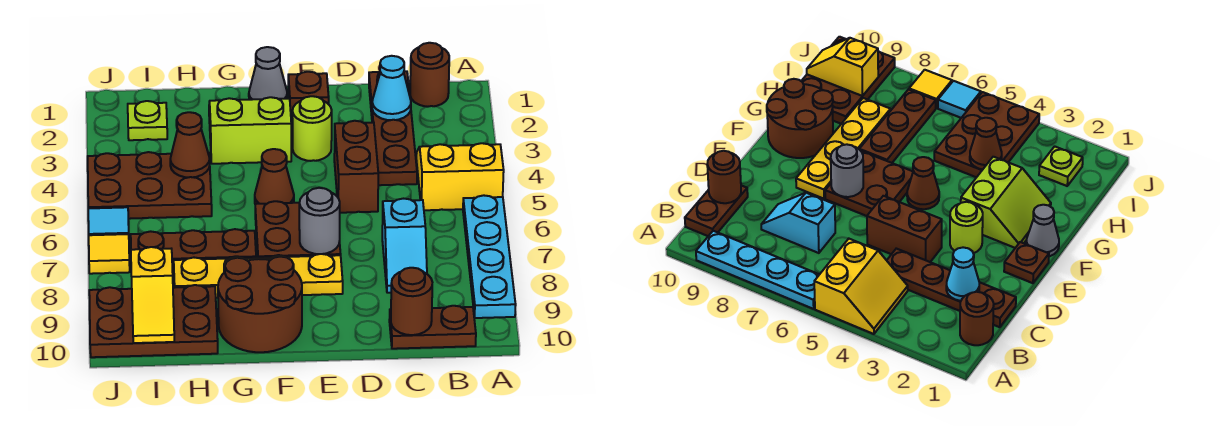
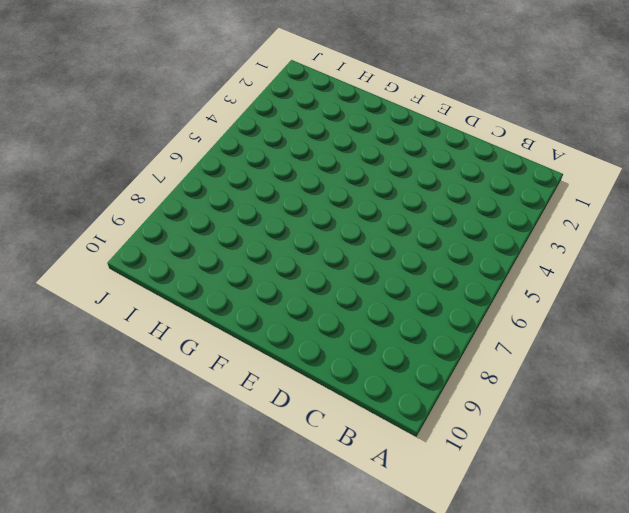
none -> yellow 2x2 slope [416,143,504,210]
none -> cyan 1x4 plate [463,195,516,318]
none -> brown 1x1 round brick [410,43,449,107]

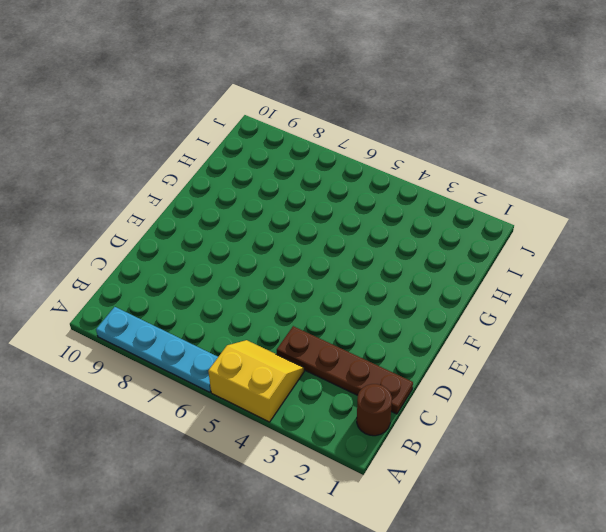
yellow 2x2 slope [208,340,304,422] -> yellow 2x2 slope turned to [416,143,504,210]
none -> brown 1x2 plate [389,306,476,349]
none -> cyan 1x2 slope [382,199,427,293]
none -> brown 1x2 brick [334,121,378,213]

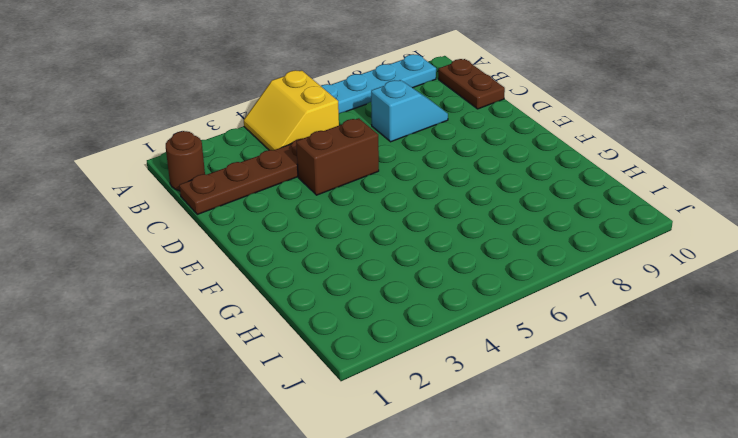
none -> brown 1x1 plate [288,72,329,111]
none -> lime 1x1 round brick [292,96,332,161]
none -> brown 2x2 plate [255,201,341,258]

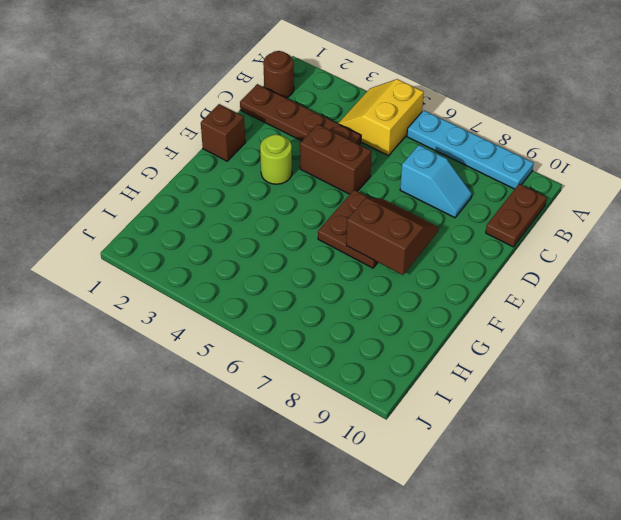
brown 1x1 brick [201,104,245,161] -> brown 1x1 plate [288,72,329,111]
brown 2x2 slope [346,198,438,275] -> grey 1x1 round brick [299,188,340,254]
none -> yellow 1x4 plate [174,254,343,298]
none -> grey 1x1 cone [249,47,287,100]
none -> lime 2x2 slope [209,97,291,164]

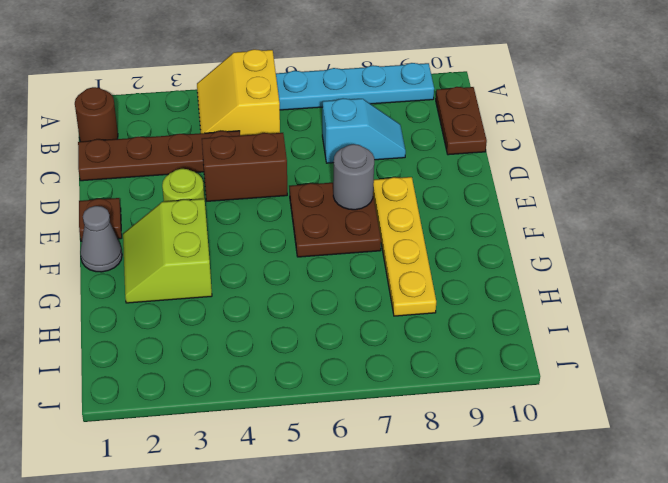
none -> brown 1x1 cone [255,149,294,204]
none -> brown 2x2 round brick [218,257,302,352]
none -> brown 1x3 plate [131,229,256,271]

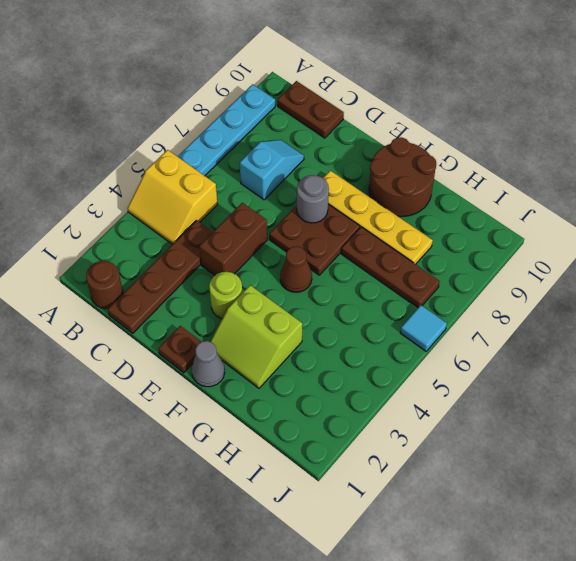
none -> brown 2x3 plate [88,152,212,219]
none -> brown 2x3 plate [89,285,218,357]
none -> lime 1x1 plate [128,101,167,140]

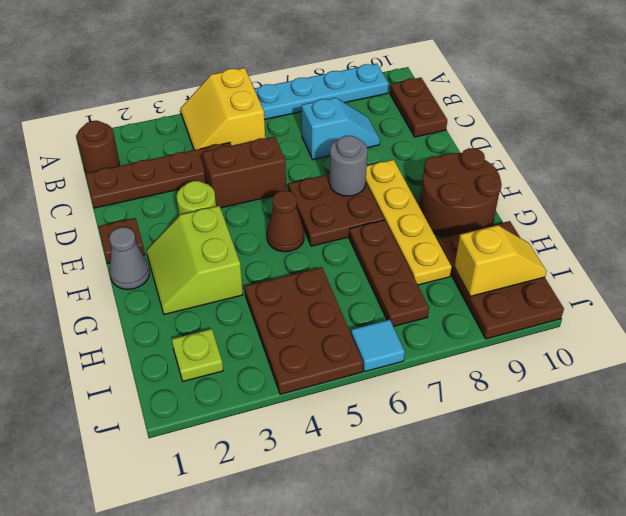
none -> yellow 1x1 tile [89,234,130,274]
none -> cyan 1x1 cone [372,56,411,120]
none -> brown 1x1 round brick [391,268,432,335]

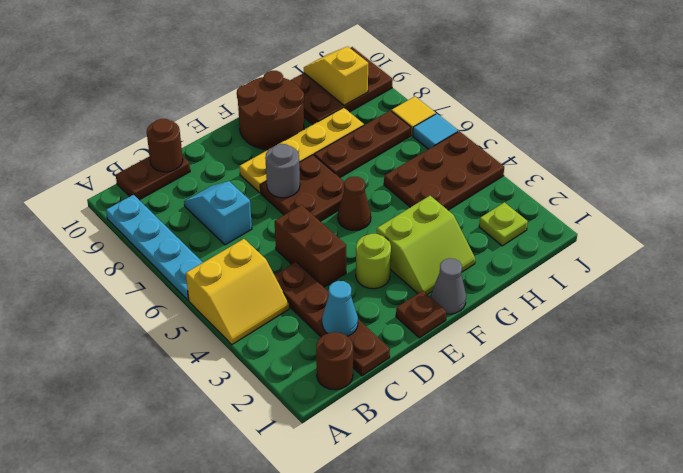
none -> brown 1x1 cone [170,112,210,177]

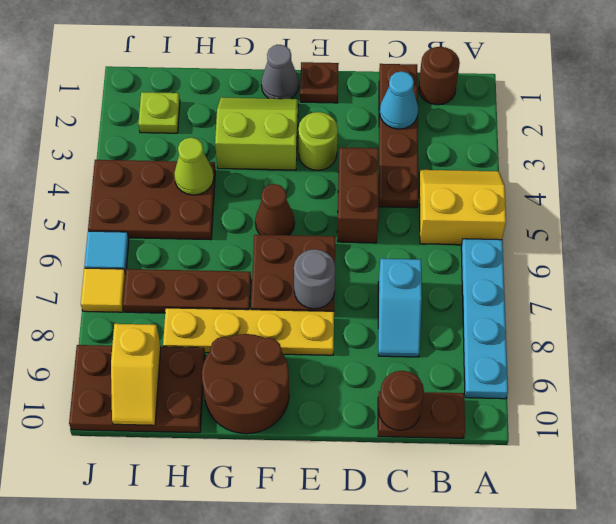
lime 1x1 cone [174,137,214,195] -> brown 1x1 cone [170,112,210,177]

